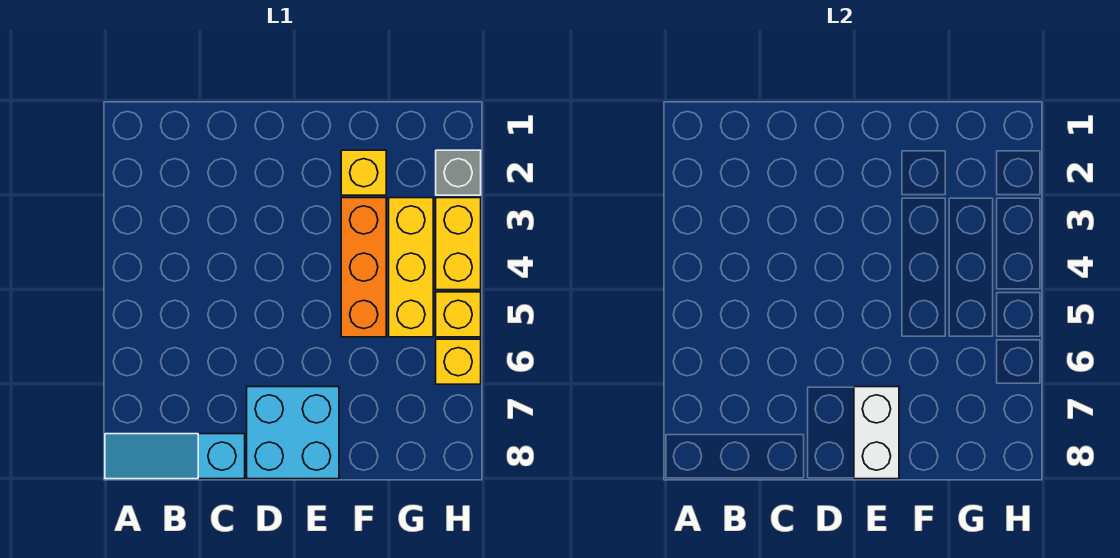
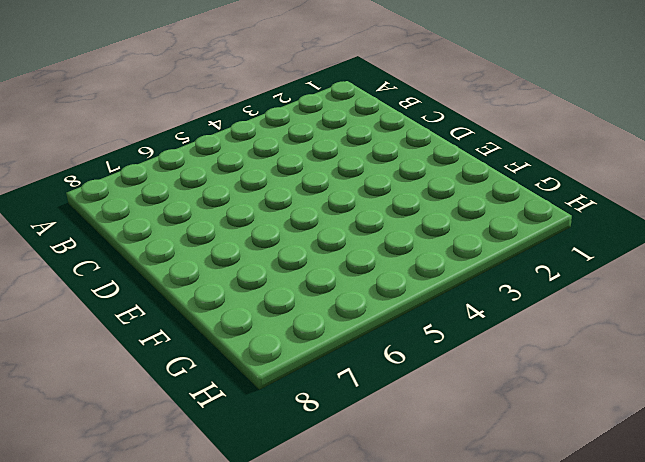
none -> cyan 1x3 slope [105,434,245,479]
none -> cyan 2x2 brick [247,387,339,479]

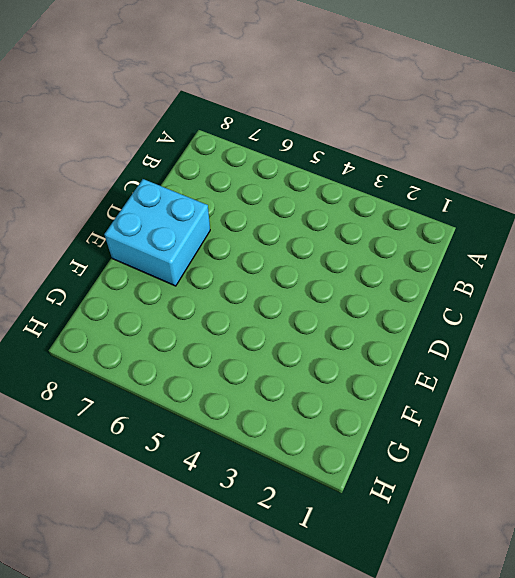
none -> cyan 1x3 slope [105,434,245,479]
none -> yellow 1x1 brick [341,150,386,195]

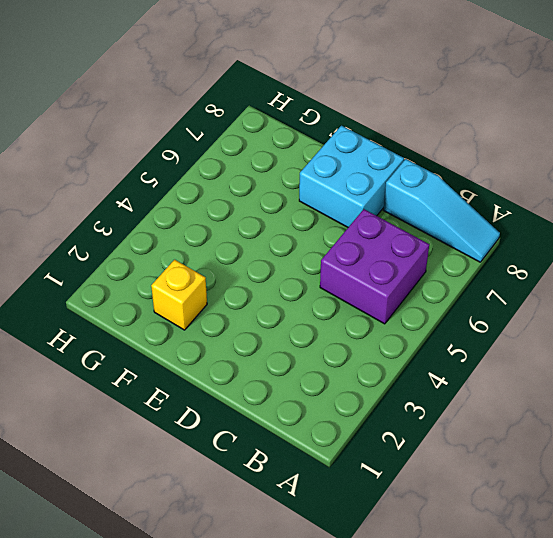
purple 2x2 brick [320,209,429,324] -> none
none -> orange 1x3 brick [341,198,386,337]
none -> yellow 1x3 brick [389,198,433,337]

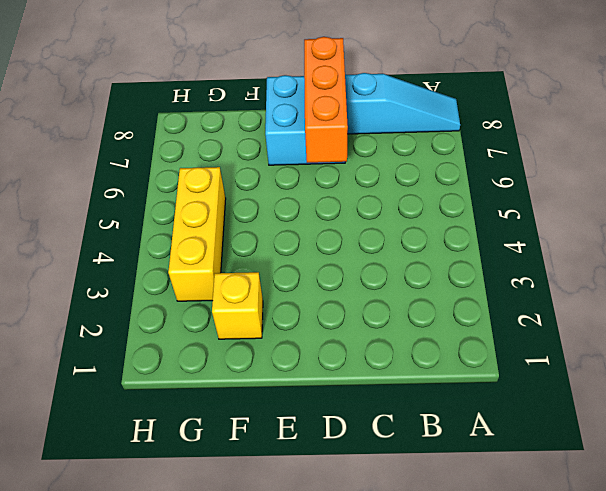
orange 1x3 brick [304,37,348,163] -> orange 1x3 brick moved to [341,198,386,337]
none -> grey 1x1 brick [436,150,481,195]
none -> yellow 1x2 brick [436,198,481,290]

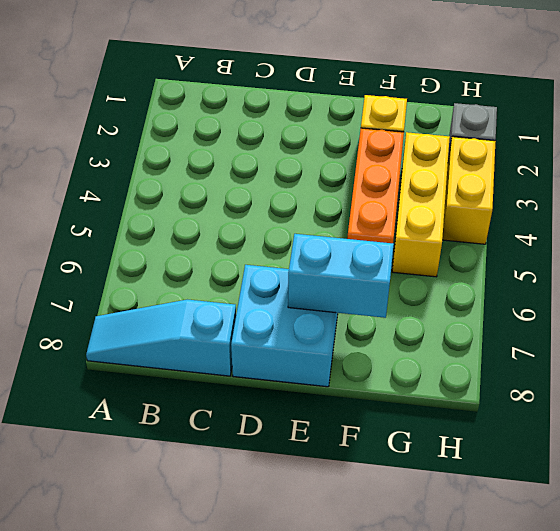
cyan 1x2 brick [288,234,394,318] -> white 1x2 brick [854,387,899,479]
none -> yellow 1x1 brick [436,292,481,337]
none -> yellow 1x1 brick [436,339,481,384]

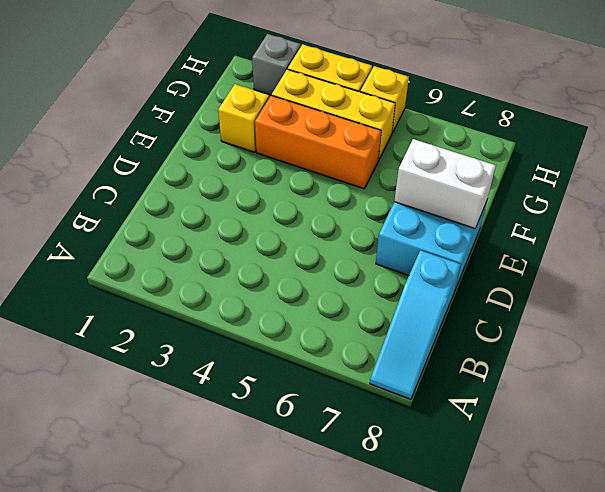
none -> yellow 1x1 brick [436,339,481,384]

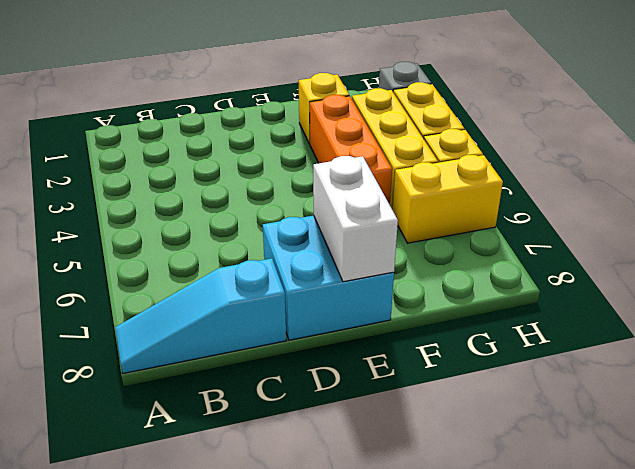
yellow 1x2 brick [393,155,503,243] -> yellow 1x1 brick [436,339,481,384]

